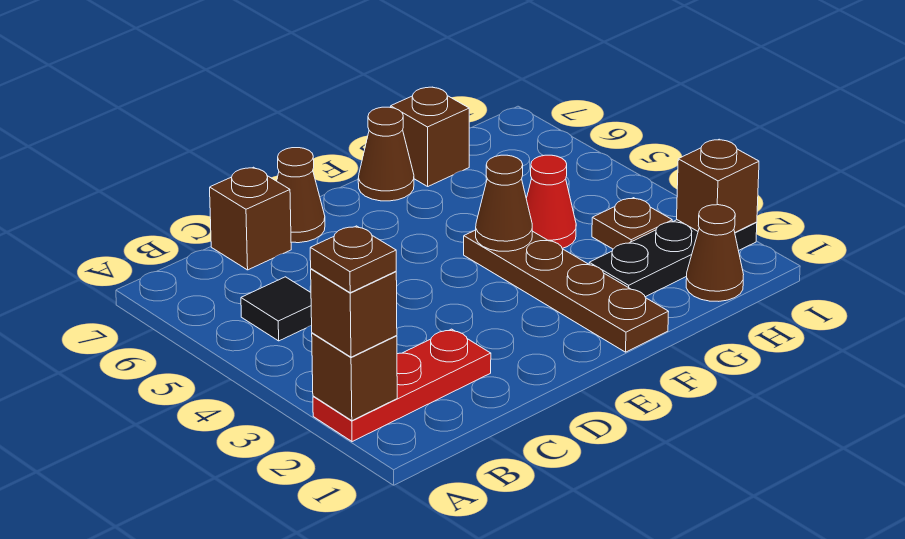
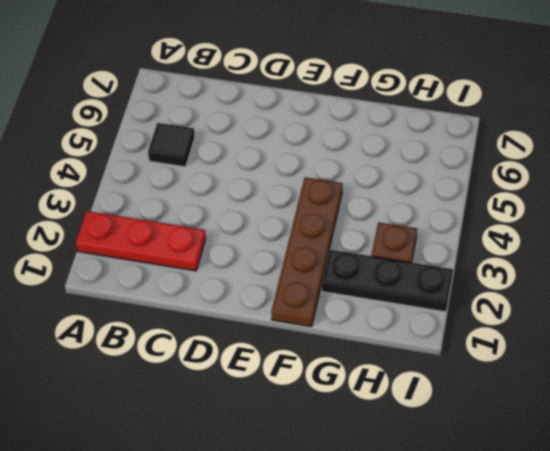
none -> brown 1x1 brick [210,167,291,270]
none -> brown 1x1 cone [277,148,325,243]
none -> brown 1x1 cone [358,107,414,201]

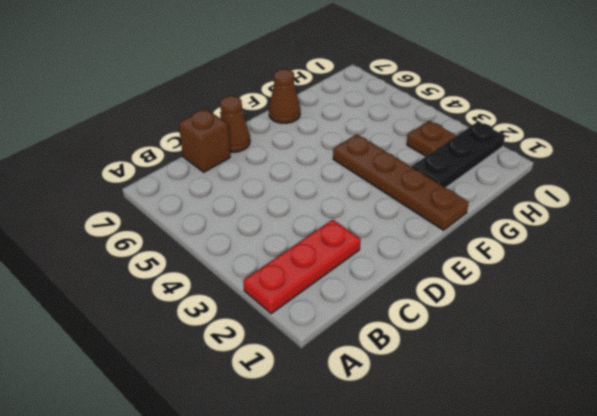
none -> black 1x1 tile [241,277,312,341]
none -> red 1x1 cone [526,155,576,248]
none -> brown 1x1 brick [391,87,469,186]

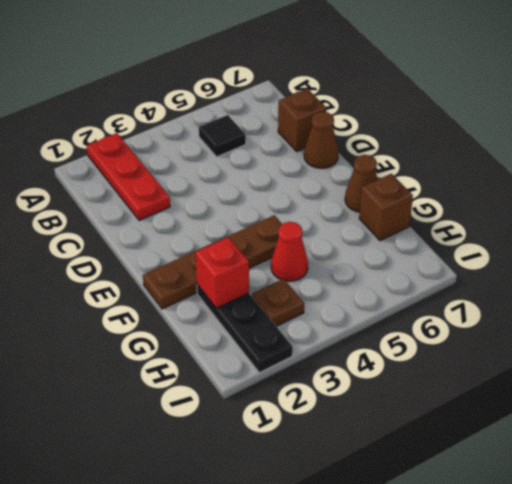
red 1x1 brick [195,237,249,308] -> none
none -> brown 1x1 cone [686,205,744,301]
none -> brown 1x1 brick [312,333,397,421]
none -> brown 1x1 cone [476,155,532,251]

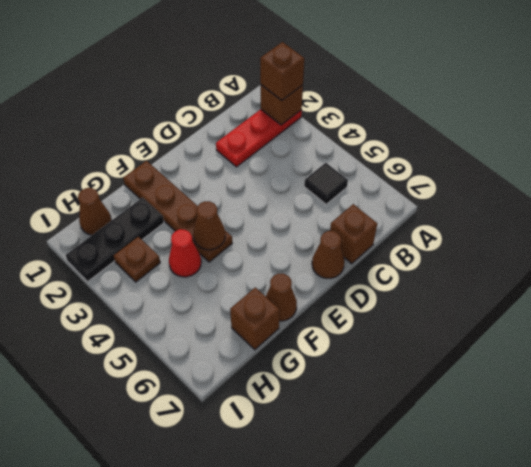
none -> brown 1x1 brick [677,139,759,232]
none -> brown 1x1 plate [310,226,396,293]

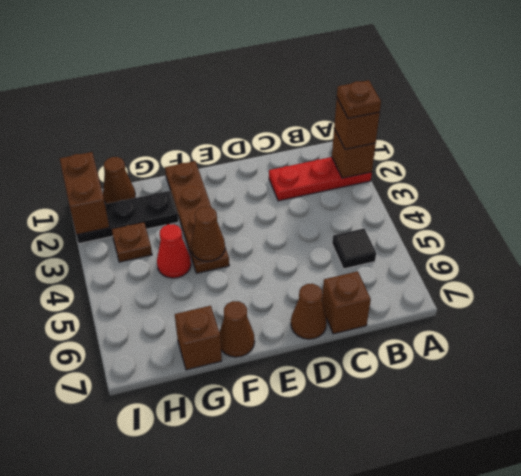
brown 1x2 brick [60,152,109,235] -> brown 1x1 brick [677,139,759,232]

